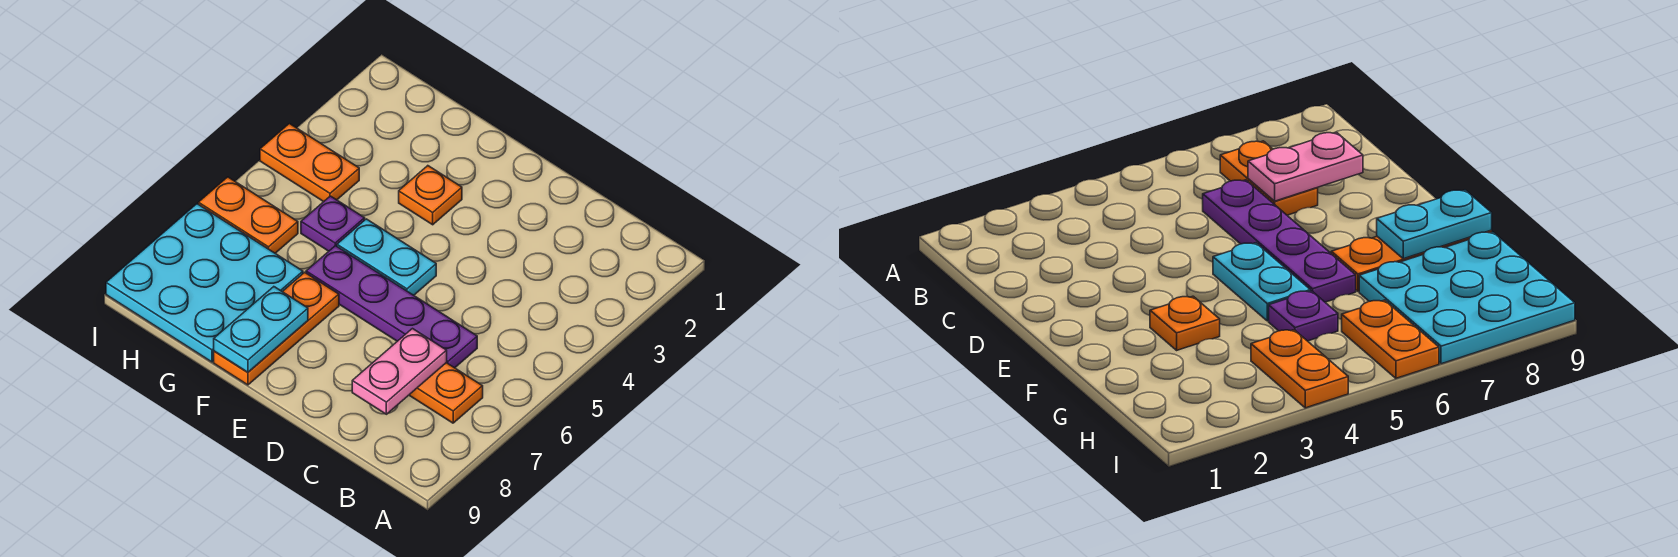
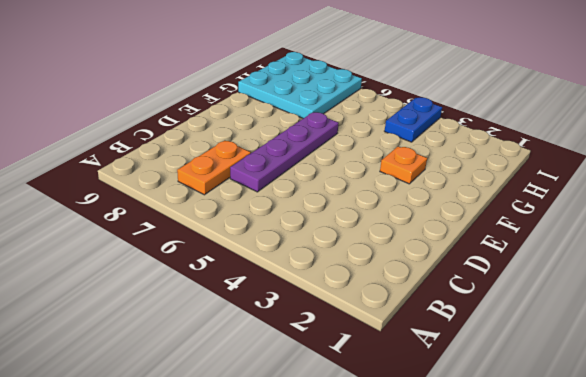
blue 1x2 plate [385,97,442,142] -> orange 1x2 plate [260,124,359,202]
none -> cyan 1x2 plate [337,219,436,295]
none -> orange 1x3 plate [214,272,339,385]

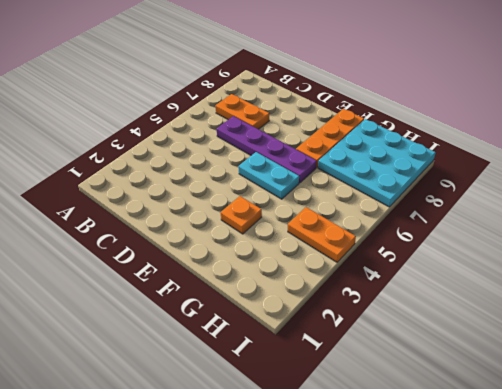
none -> purple 1x1 plate [301,196,365,251]
none -> orange 1x2 plate [198,177,298,253]

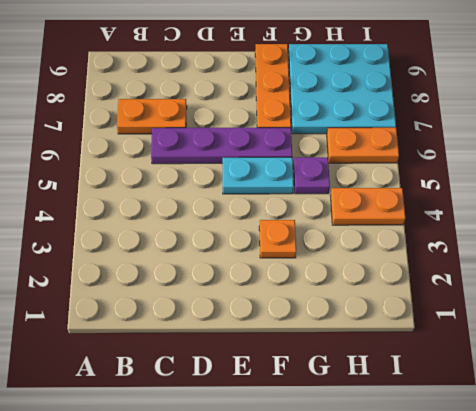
none -> pink 1x2 plate [352,329,447,414]
none -> cyan 1x2 plate [214,287,308,372]

